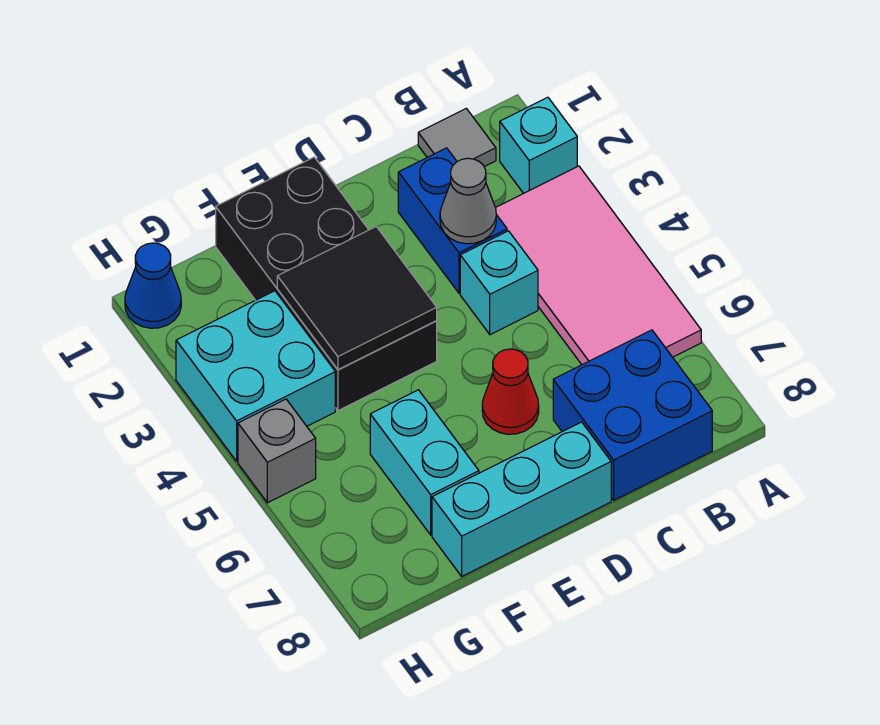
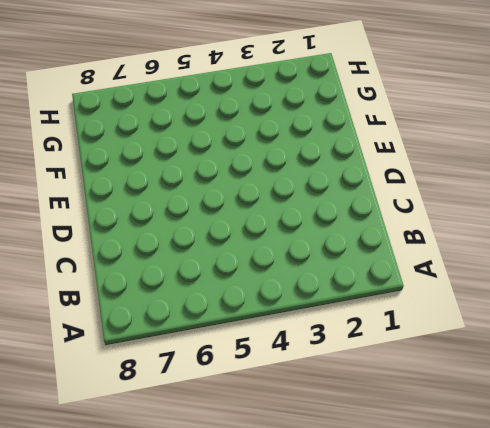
none -> cyan 1x1 brick [500,97,577,193]
none -> pink 2x4 tile [496,166,701,365]
none -> grey 1x1 tile [418,108,496,167]

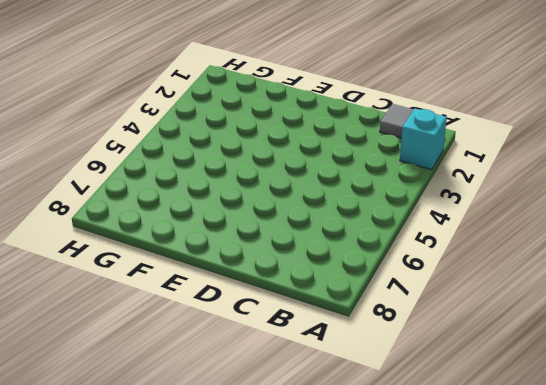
none -> pink 2x4 tile [496,166,701,365]
none -> blue 2x2 brick [553,330,712,500]
none -> blue 1x2 brick [398,148,507,293]

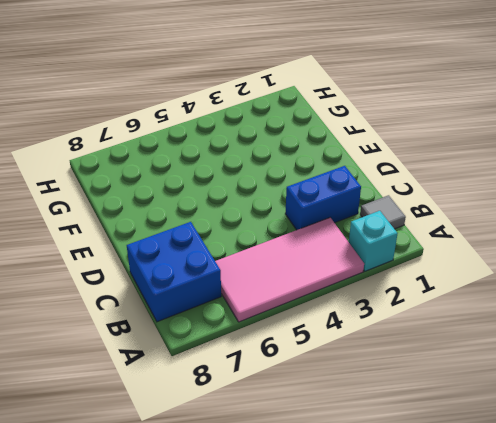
none -> cyan 1x1 brick [460,231,538,335]
none -> red 1x1 cone [482,349,539,434]
none -> cyan 1x3 brick [432,422,611,576]

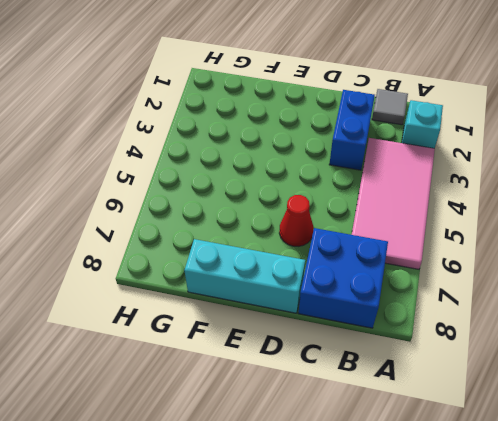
none -> cyan 1x1 brick [460,231,538,335]
none -> black 2x4 brick [216,157,437,411]
none -> cyan 1x2 brick [370,390,479,535]

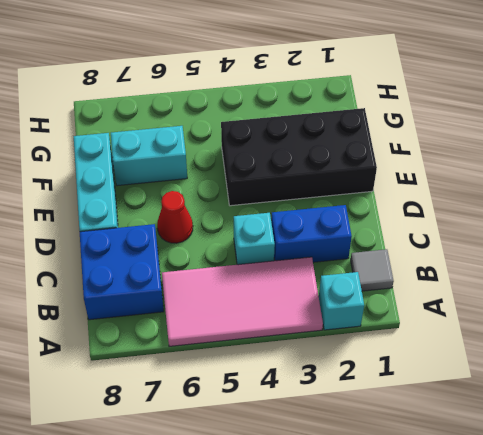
none -> cyan 2x2 brick [176,291,335,461]
none -> blue 1x1 cone [125,243,181,328]
none -> grey 1x1 brick [238,399,316,503]

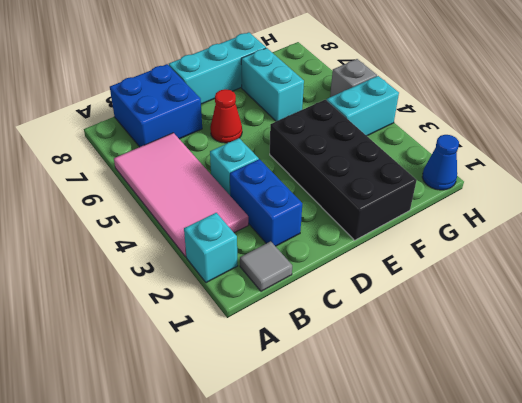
cyan 1x2 brick [327,76,399,136] -> cyan 2x2 brick [176,291,335,461]
none -> grey 1x1 cone [440,158,496,244]
none -> black 2x2 tile [277,227,437,370]

